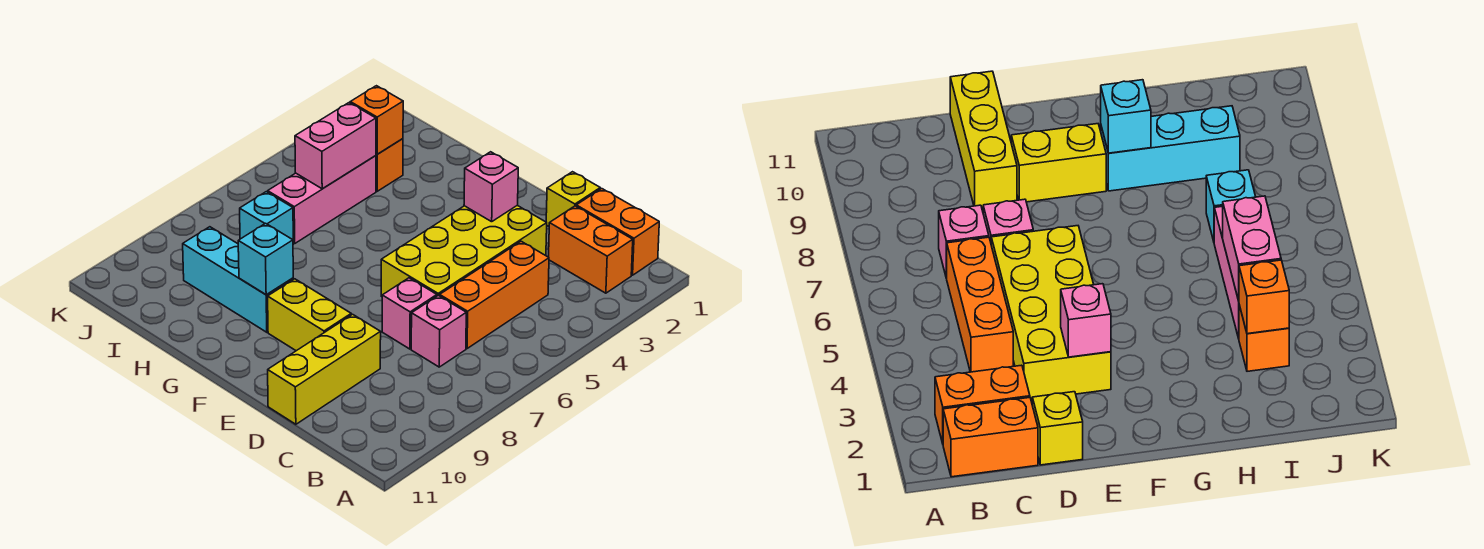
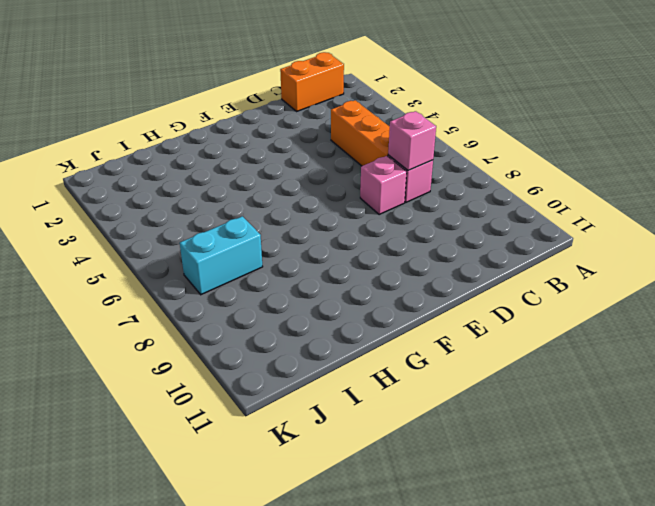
pink 1x1 brick [388,111,436,171] -> pink 1x1 brick moved to [464,152,518,222]
cyan 1x2 brick [180,216,263,295] -> cyan 1x1 brick [240,192,293,240]
none -> orange 1x2 brick [549,206,633,293]
none -> yellow 1x1 brick [546,172,600,226]
none -> yellow 2x4 brick [381,205,547,296]

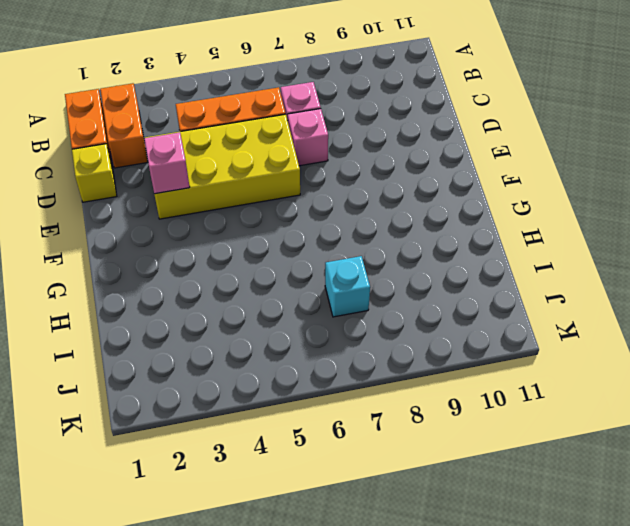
none -> yellow 1x3 brick [268,314,381,424]
none -> yellow 1x2 brick [268,279,351,351]
none -> cyan 1x3 brick [183,227,293,332]

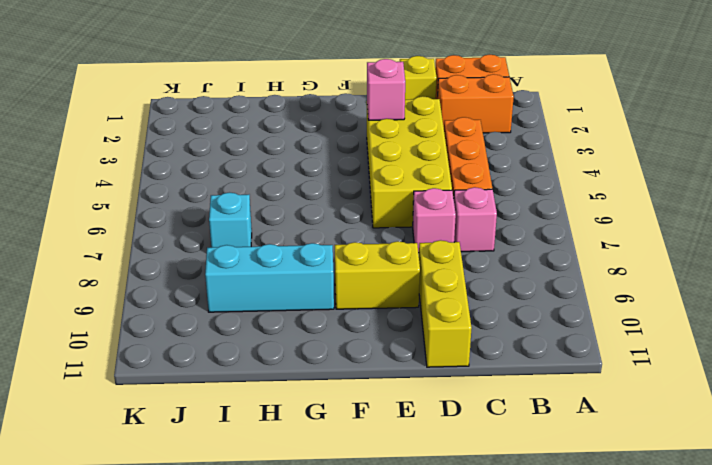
none -> orange 1x1 brick [376,139,403,191]
none -> pink 1x3 brick [268,156,376,243]
none -> cyan 1x1 brick [238,223,293,295]

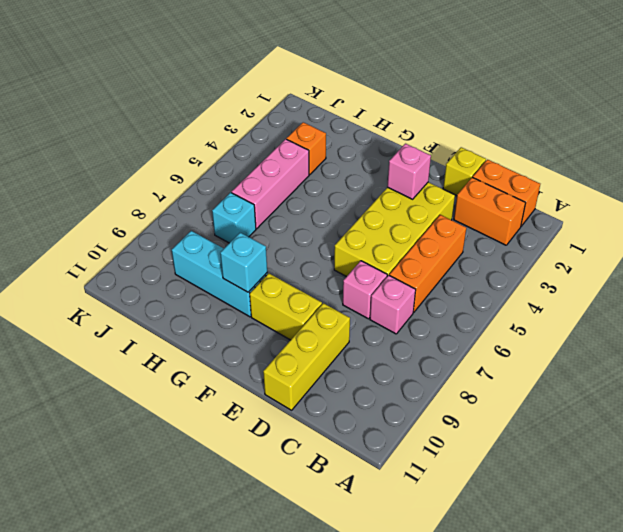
none -> orange 1x1 brick [350,86,403,154]
none -> pink 1x2 brick [295,103,376,189]

